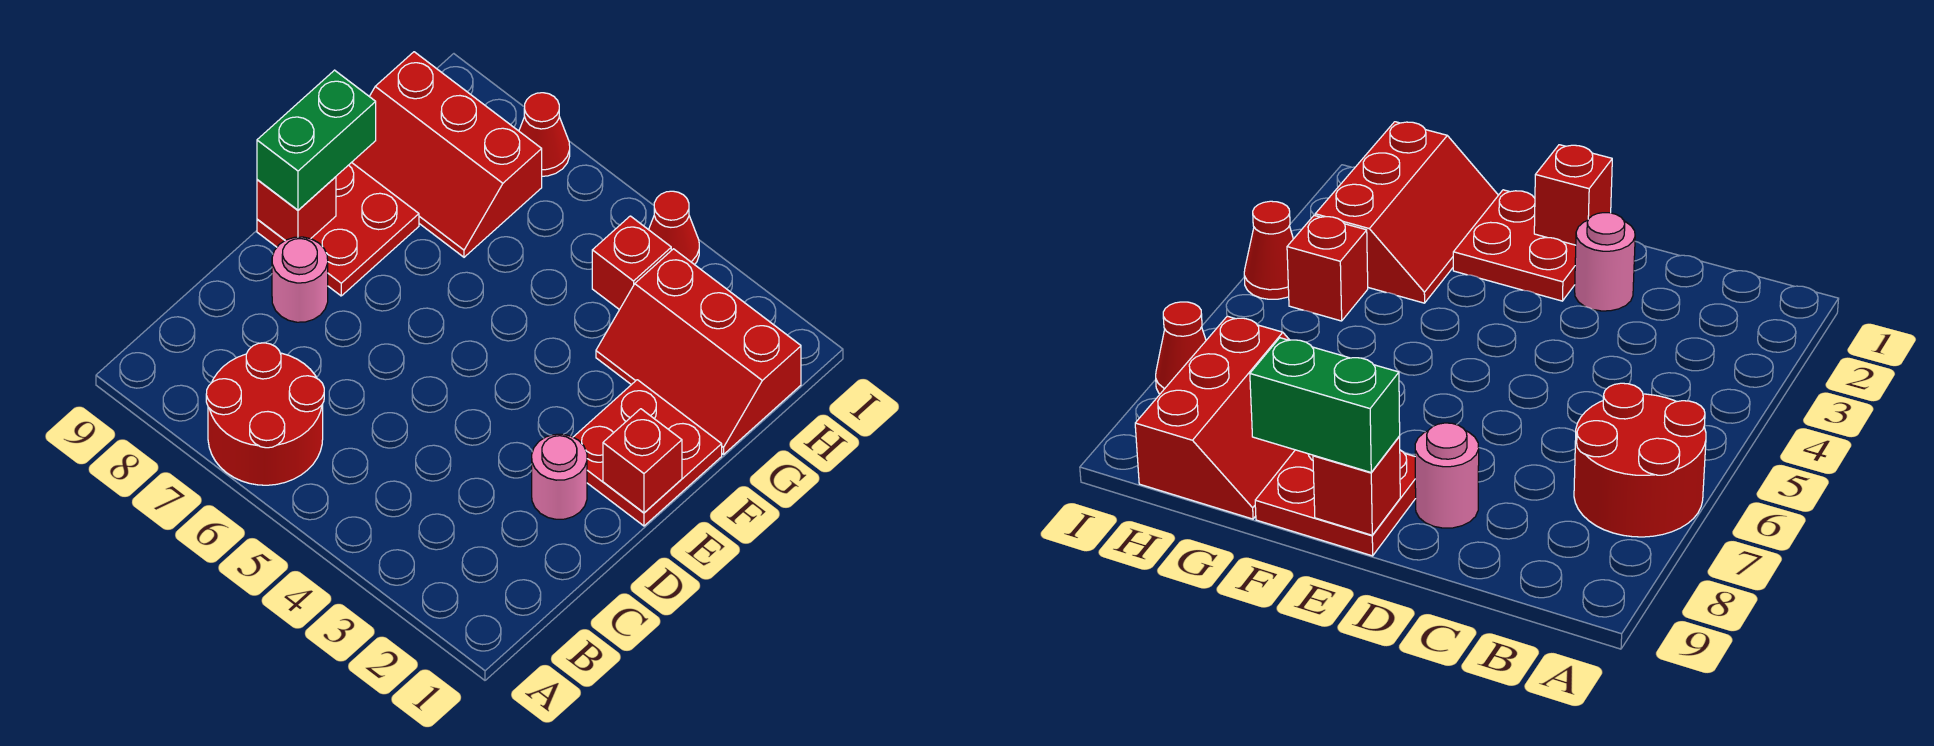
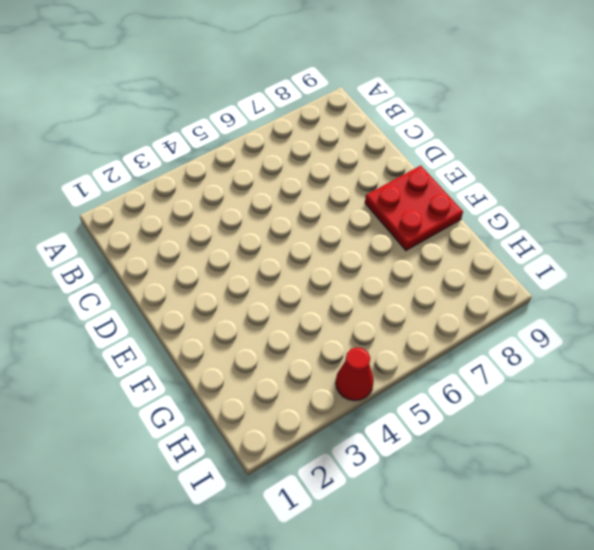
none -> red 2x2 round brick [206,343,324,485]
none -> pink 1x1 round brick [532,434,587,519]
none -> pink 1x1 round brick [272,237,328,322]

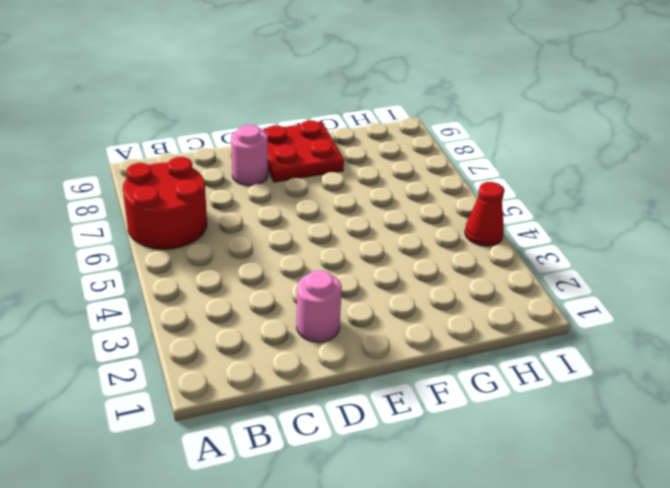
none -> red 2x2 plate [573,380,722,526]
none -> red 2x3 slope [596,249,801,454]
none -> red 2x3 slope [352,52,542,257]

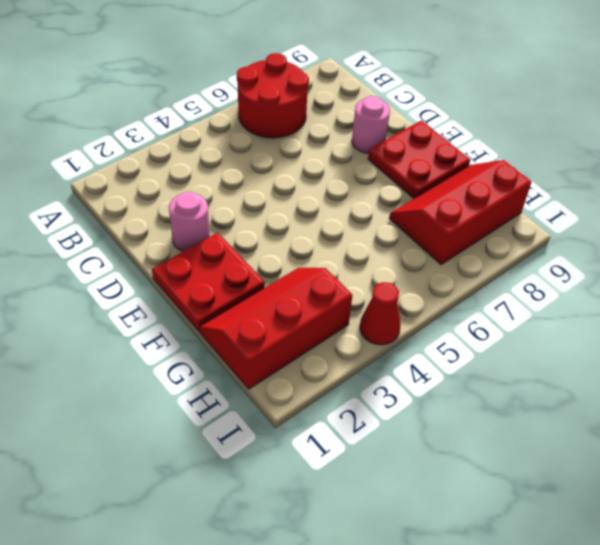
none -> red 1x1 brick [592,216,671,310]
none -> red 1x1 cone [519,93,570,176]
none -> red 1x1 brick [603,409,682,513]

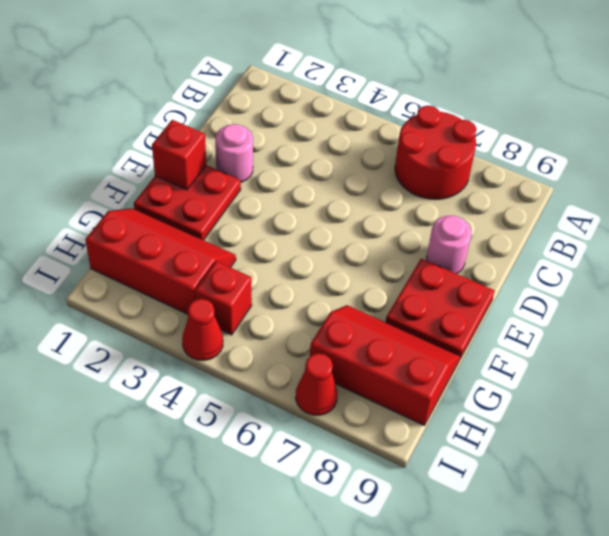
none -> red 1x1 brick [257,177,336,240]
none -> green 1x2 brick [257,70,376,210]

